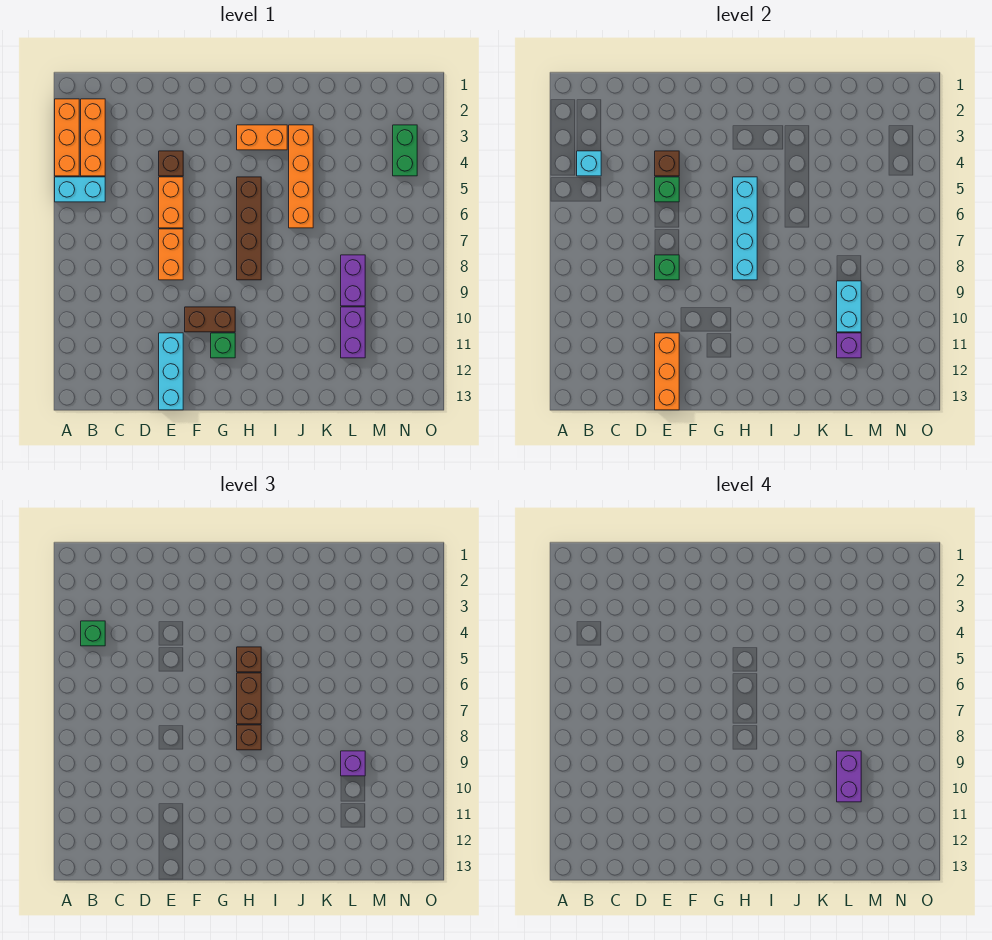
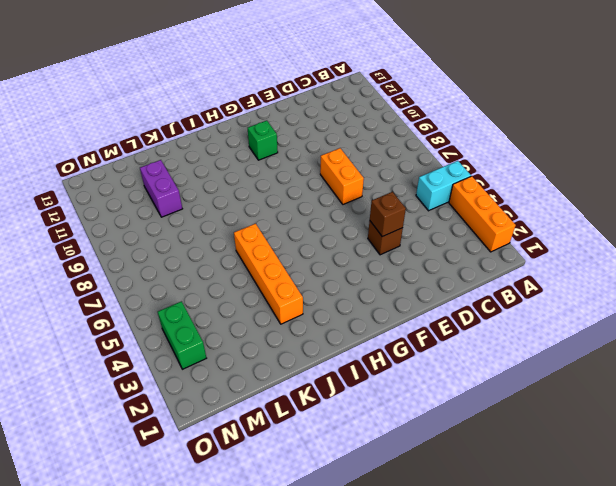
none -> orange 1x3 brick [81,99,105,176]
none -> orange 1x2 brick [159,177,183,228]
none -> cyan 1x3 brick [159,333,183,410]

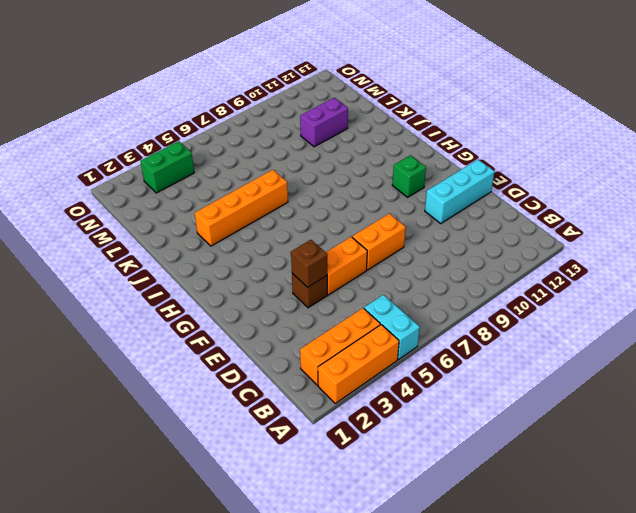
none -> brown 1x2 brick [185,307,235,332]
none -> orange 1x2 brick [237,125,287,150]
none -> brown 1x4 brick [237,177,261,280]

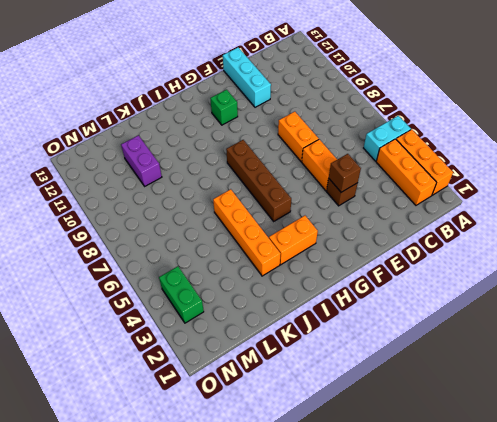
none -> brown 1x2 brick [185,307,235,332]
none -> purple 1x2 brick [341,255,365,306]
none -> cyan 1x1 brick [577,151,601,176]

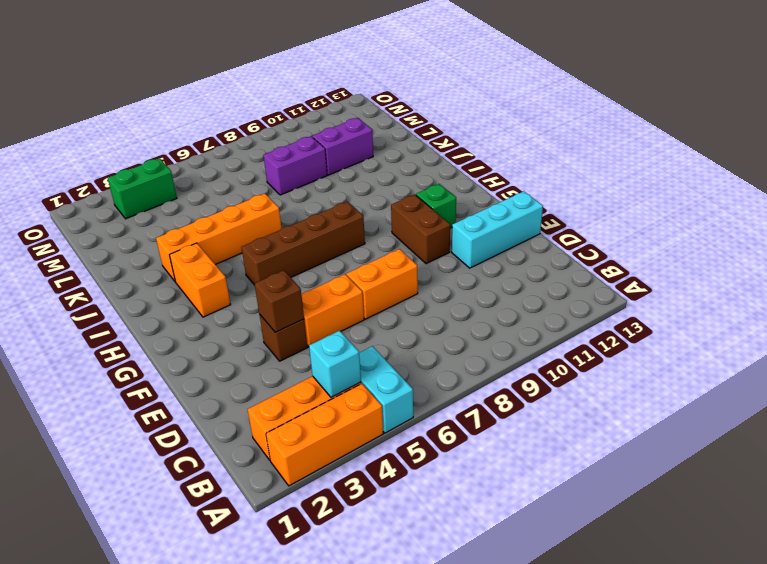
none -> green 1x1 brick [655,177,679,202]
none -> green 1x1 brick [655,255,679,280]
none -> orange 1x3 brick [655,333,679,410]

